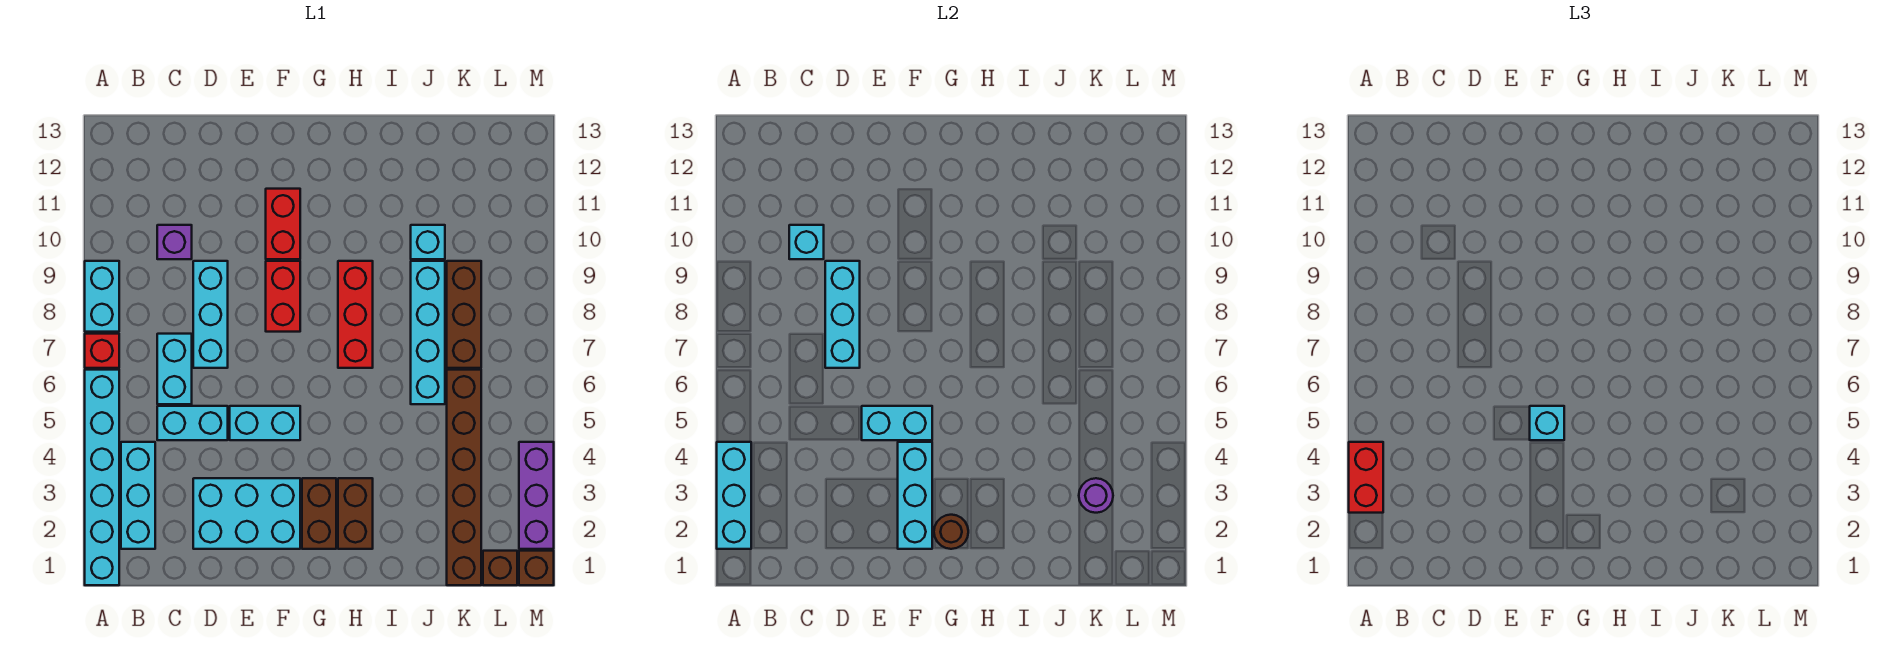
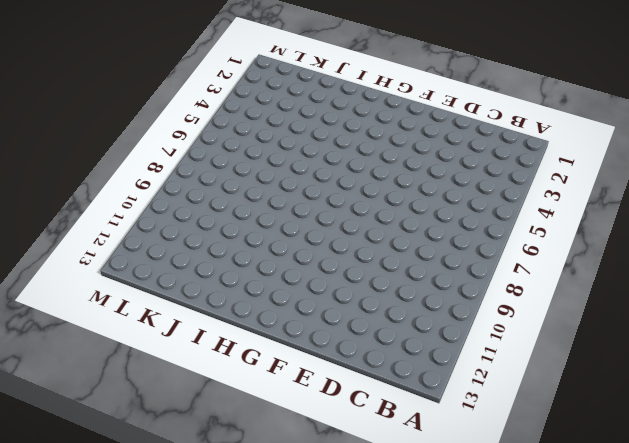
none -> cyan 1x6 brick [85,370,119,585]
none -> red 1x1 brick [85,334,119,368]
none -> cyan 1x2 brick [85,261,119,332]
none -> cyan 1x3 brick [121,442,155,549]

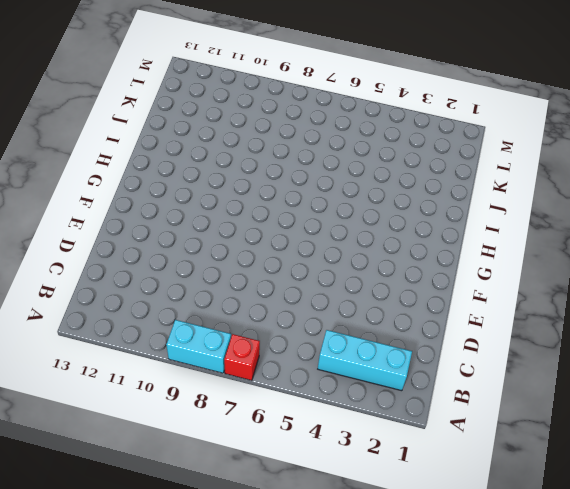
none -> cyan 1x6 brick [85,370,119,585]
none -> cyan 1x2 brick [157,406,228,440]
none -> cyan 1x2 brick [157,334,192,404]
none -> purple 1x1 brick [157,225,192,259]

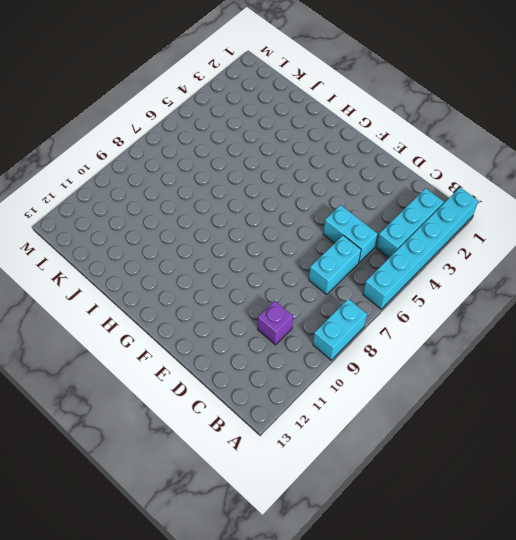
none -> red 1x1 brick [85,334,119,368]
none -> cyan 2x3 brick [193,478,300,549]
none -> cyan 1x3 brick [193,261,228,368]
none -> cyan 1x2 brick [230,406,300,440]

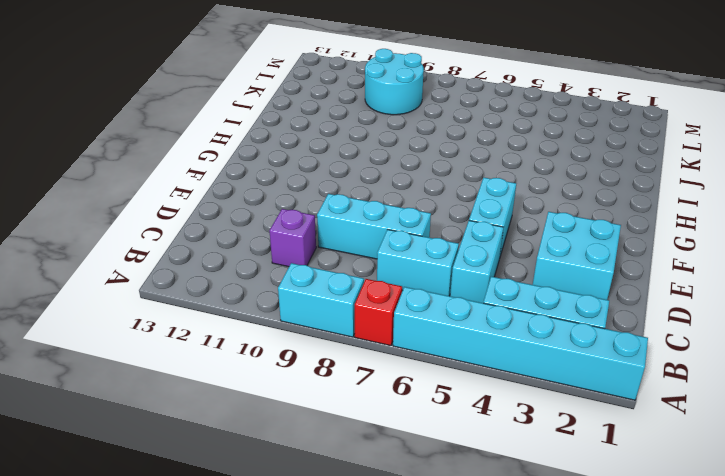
cyan 2x2 brick [533,212,621,300] -> cyan 2x3 brick [193,478,300,549]
cyan 2x2 round brick [365,49,424,115] -> brown 1x3 brick [447,261,481,368]
none -> red 1x2 brick [266,261,300,332]
none -> red 1x2 brick [266,189,300,259]
none -> brown 1x2 brick [302,478,336,549]
none -> brown 1x2 brick [338,478,373,549]

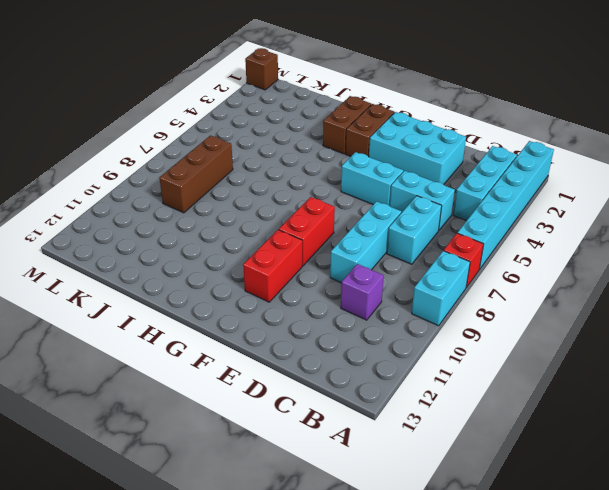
none -> red 1x3 brick [338,261,373,368]
none -> cyan 1x4 brick [411,261,445,404]
none -> cyan 1x1 brick [411,225,445,259]
none -> brown 1x6 brick [447,370,481,585]

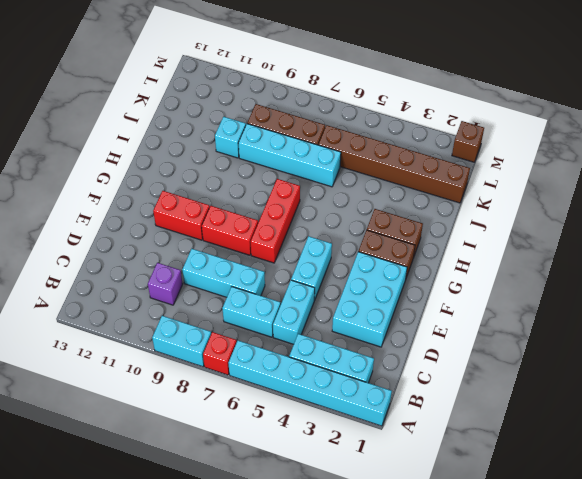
red 1x3 brick [251,179,300,263] -> red 1x3 brick turned to [338,261,373,368]
none -> brown 1x1 brick [483,551,517,585]
none -> purple 1x3 brick [519,442,554,549]
none -> cyan 1x3 brick [717,442,751,549]
none -> cyan 1x1 brick [789,225,824,259]

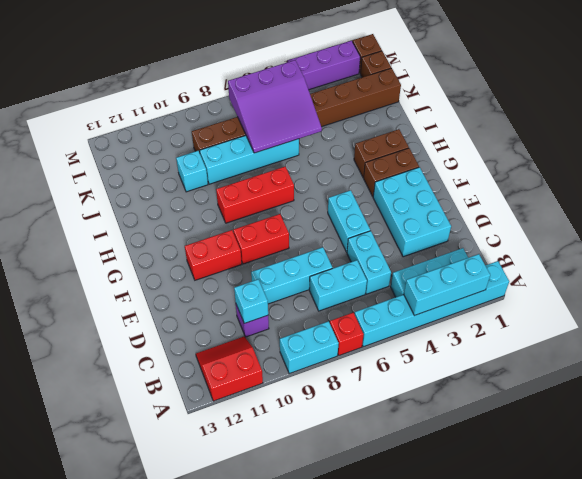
red 2x2 slope [196,336,263,401] -> none
purple 3x3 slope [228,60,322,153] -> none
none -> cyan 1x3 brick [825,261,860,368]
none -> cyan 1x2 brick [862,406,932,440]
none -> cyan 1x3 brick [898,442,932,549]
none -> brown 1x1 round brick [934,515,968,549]

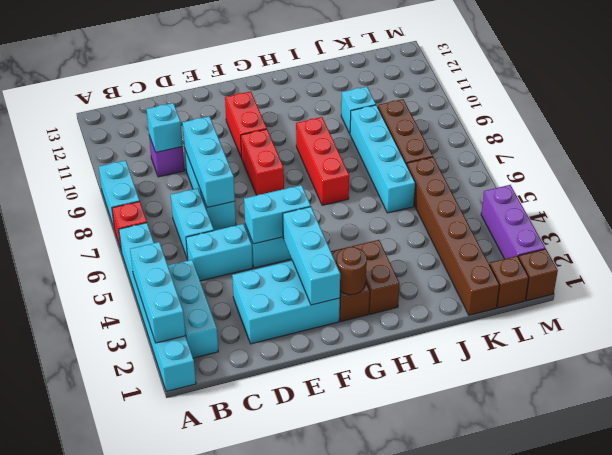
none -> purple 1x1 round brick [1079,478,1113,513]
none -> red 1x2 brick [1349,442,1383,513]
none -> cyan 1x1 brick [1530,406,1564,440]

